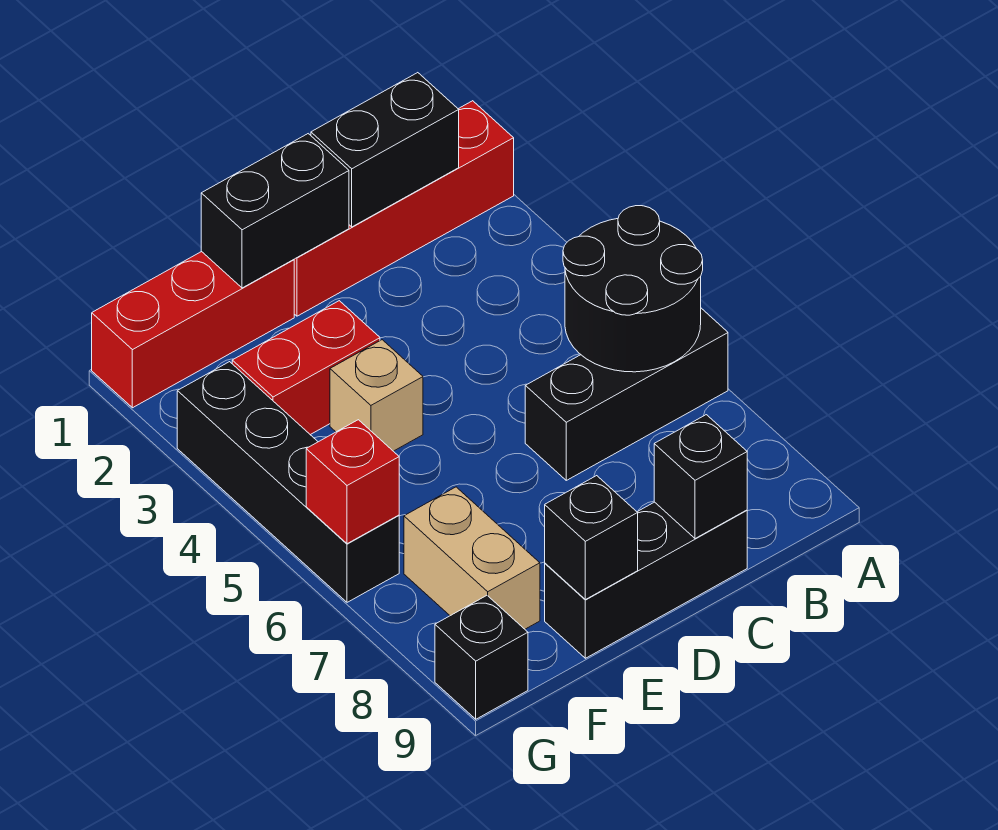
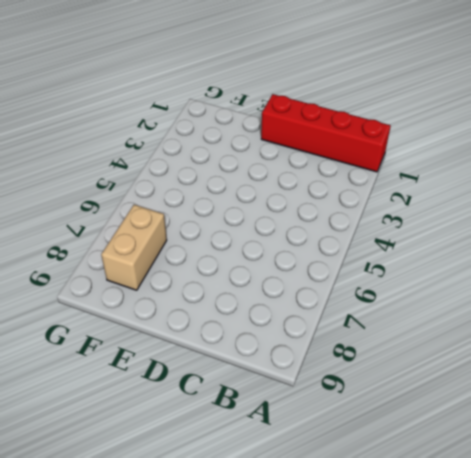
none -> black 1x3 brick [525,308,728,480]
none -> black 1x3 brick [545,502,747,658]
none -> red 1x3 brick [92,252,294,408]

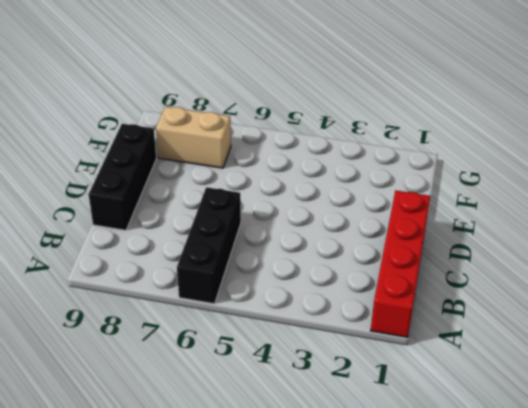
none -> red 1x3 brick [92,252,294,408]
none -> red 1x2 brick [232,301,380,435]
none -> tan 1x1 brick [330,340,423,451]

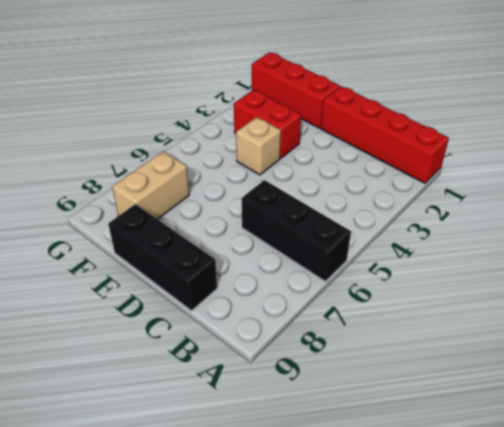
none -> black 1x4 brick [177,362,399,602]
none -> black 1x1 brick [435,596,528,719]
none -> black 2x2 round brick [563,206,703,372]

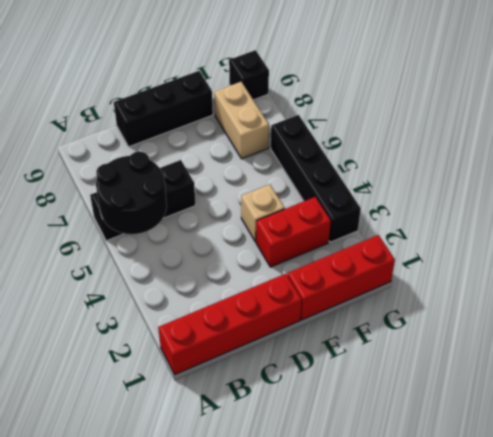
none -> black 1x2 brick [311,73,459,227]
none -> black 1x1 brick [654,415,747,539]
none -> black 1x2 brick [201,134,349,288]

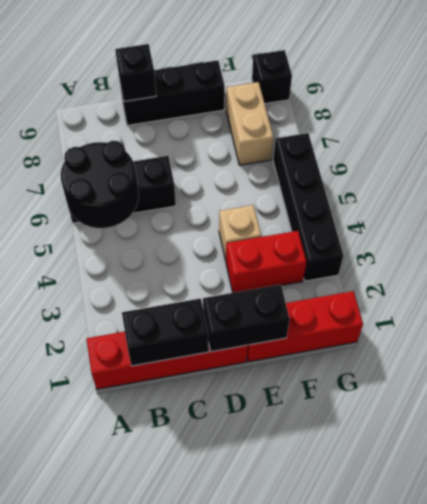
none -> black 1x1 brick [545,476,638,600]
none -> red 1x1 brick [306,420,399,544]

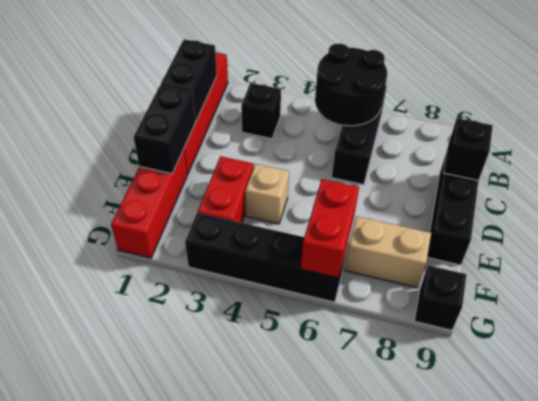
black 1x1 brick [241,83,281,139] -> black 1x1 brick moved to [545,476,638,600]
red 1x2 brick [301,179,359,278] -> red 1x1 brick [306,420,399,544]

